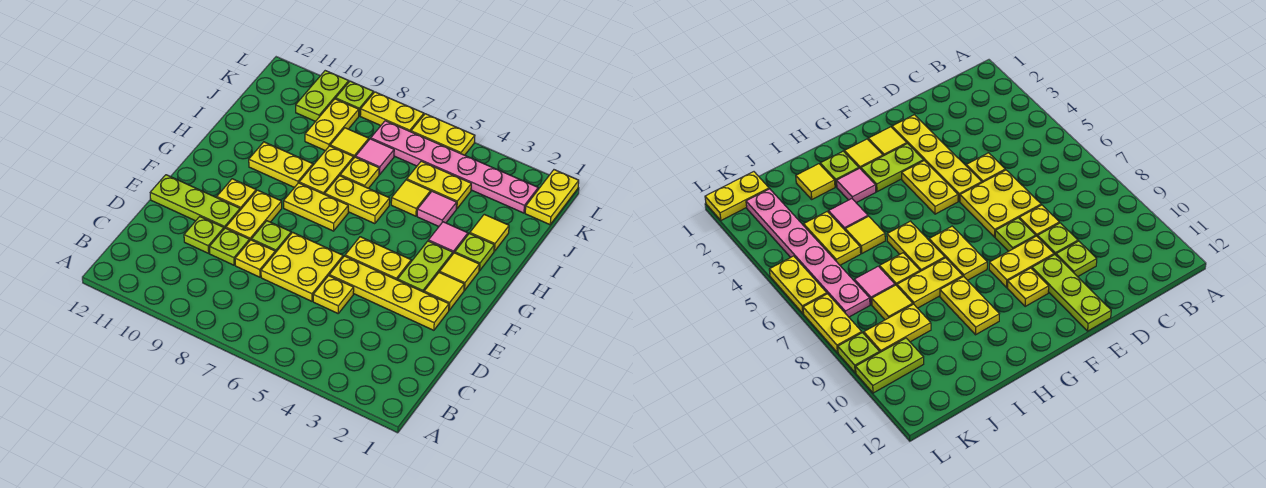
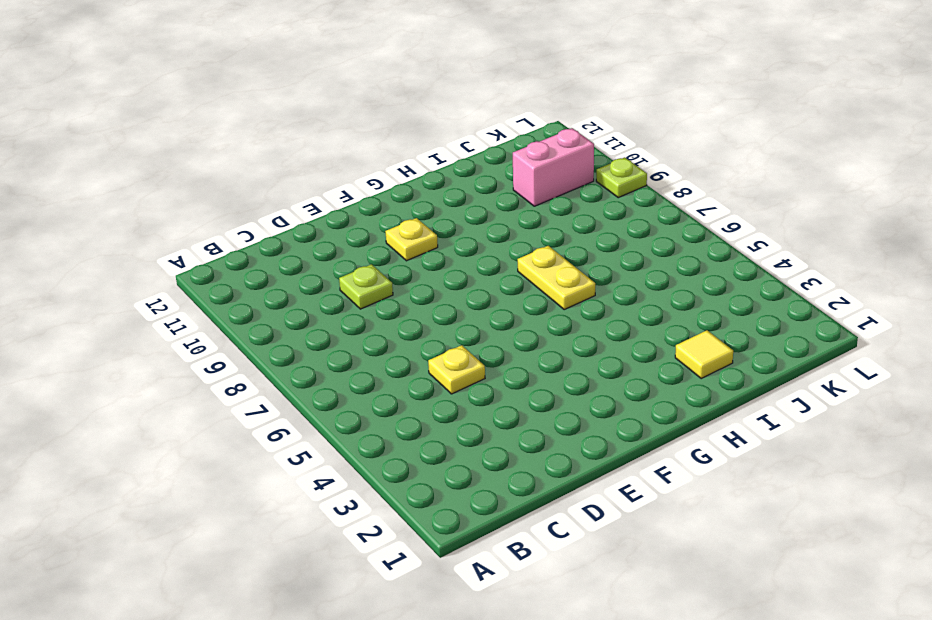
pink 1x2 brick [513,128,594,206] -> lime 1x2 plate [296,71,349,122]
none -> yellow 2x2 plate [261,232,343,301]
none -> yellow 1x1 plate [235,240,275,277]
none -> lime 1x1 plate [184,217,224,253]
none -> yellow 1x4 plate [329,256,449,330]

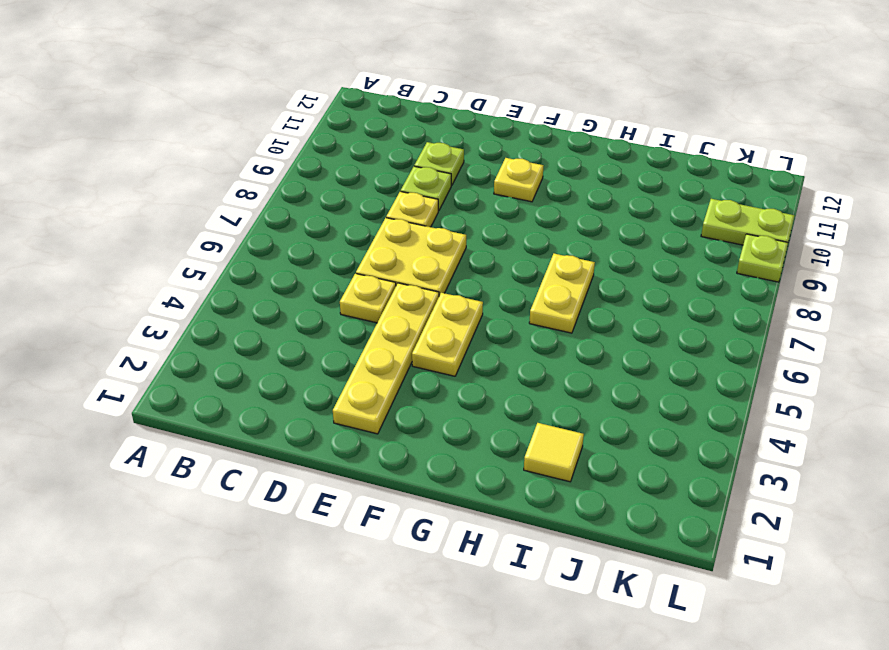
none -> lime 1x1 plate [251,221,291,253]
none -> yellow 1x2 plate [226,190,282,240]
none -> lime 1x3 plate [150,175,240,229]
none -> yellow 1x1 tile [424,272,464,310]

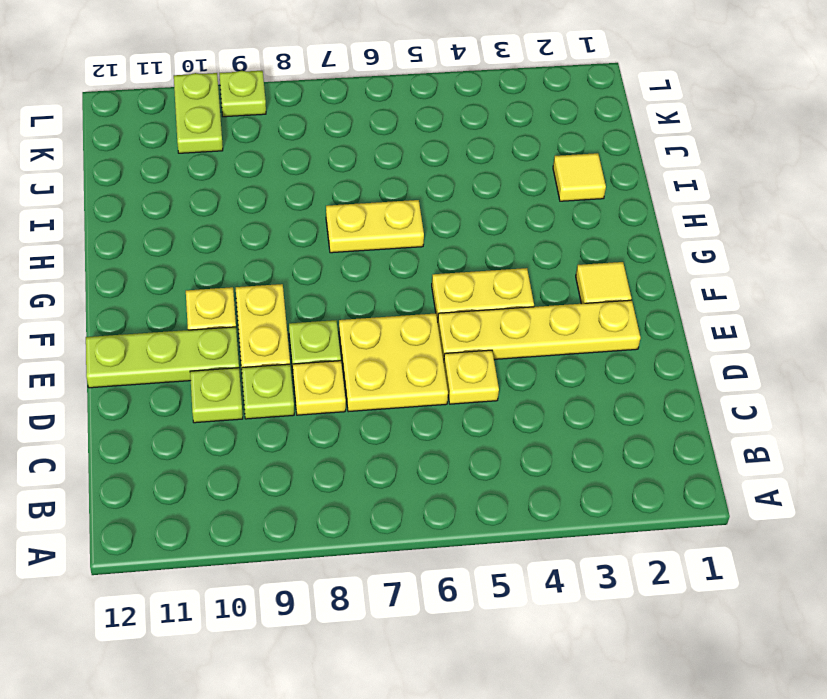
none -> lime 1x2 plate [398,241,453,292]
none -> yellow 1x1 tile [440,253,479,290]
none -> yellow 1x2 plate [284,183,348,231]
none -> lime 1x1 plate [455,234,494,271]

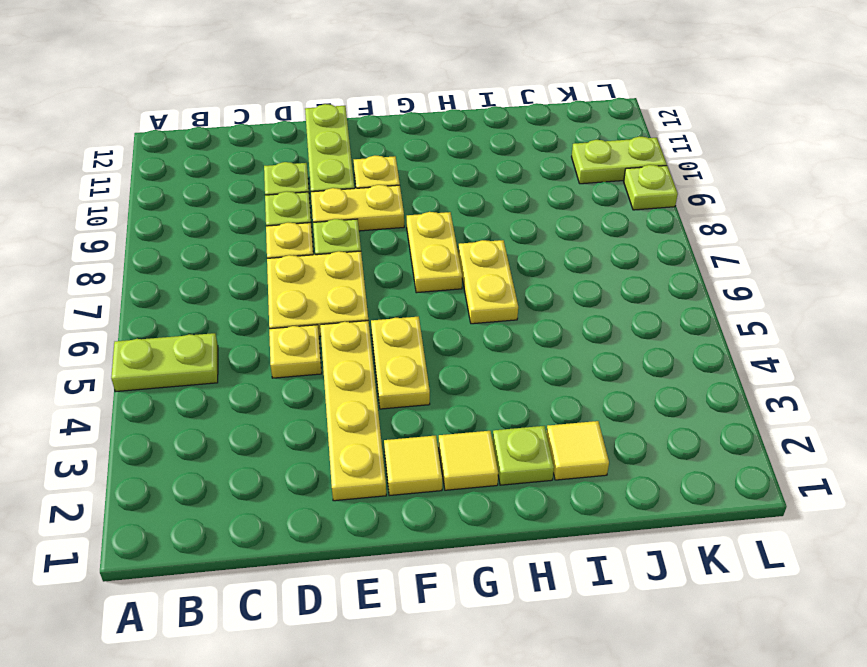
lime 1x2 plate [111,333,218,392] -> lime 1x2 plate moved to [398,241,453,292]
none -> pink 1x1 tile [428,222,468,253]
none -> yellow 1x2 plate [299,146,354,194]
none -> yellow 1x2 plate [249,142,313,188]
none -> pink 1x1 tile [417,191,457,226]

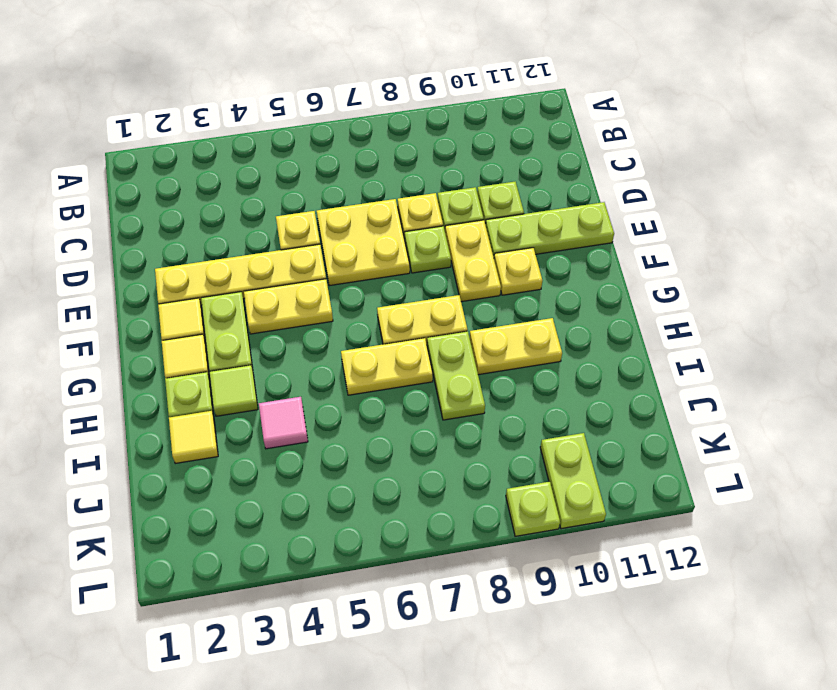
lime 1x1 tile [210,365,258,416] -> pink 1x1 tile [428,222,468,253]
lime 1x2 plate [427,331,485,420] -> yellow 1x2 plate [299,146,354,194]
none -> yellow 1x1 tile [391,180,431,216]
none -> yellow 1x1 plate [340,157,379,188]
none -> yellow 1x2 plate [407,161,471,209]
none -> pink 1x1 tile [356,139,394,175]

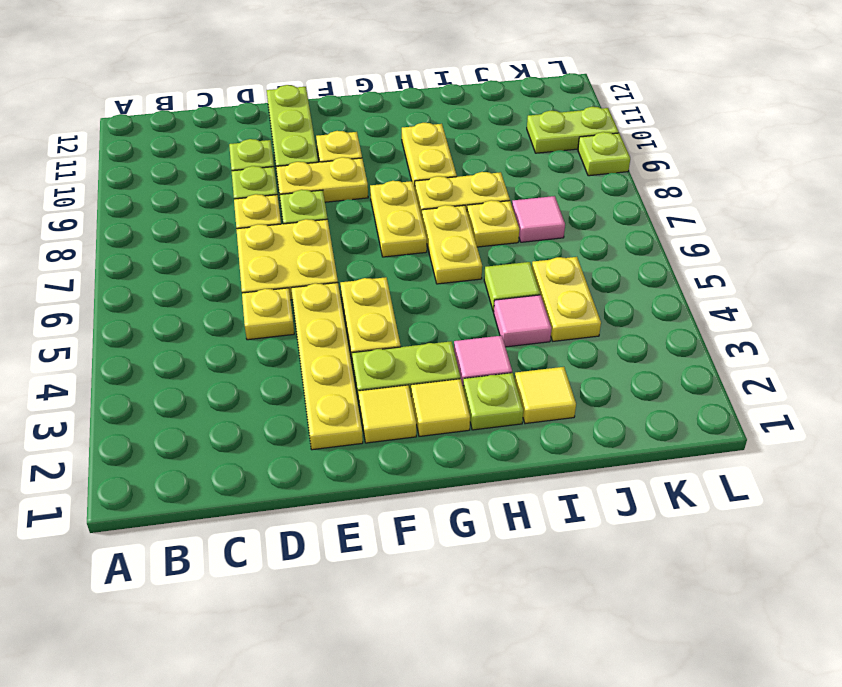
lime 1x1 tile [484,262,540,312] -> yellow 1x1 tile [391,180,431,216]
none -> yellow 1x1 tile [330,128,369,157]
none -> yellow 1x2 plate [305,99,359,151]
none -> yellow 1x2 plate [525,170,579,225]
none -> pink 1x6 plate [371,121,538,213]

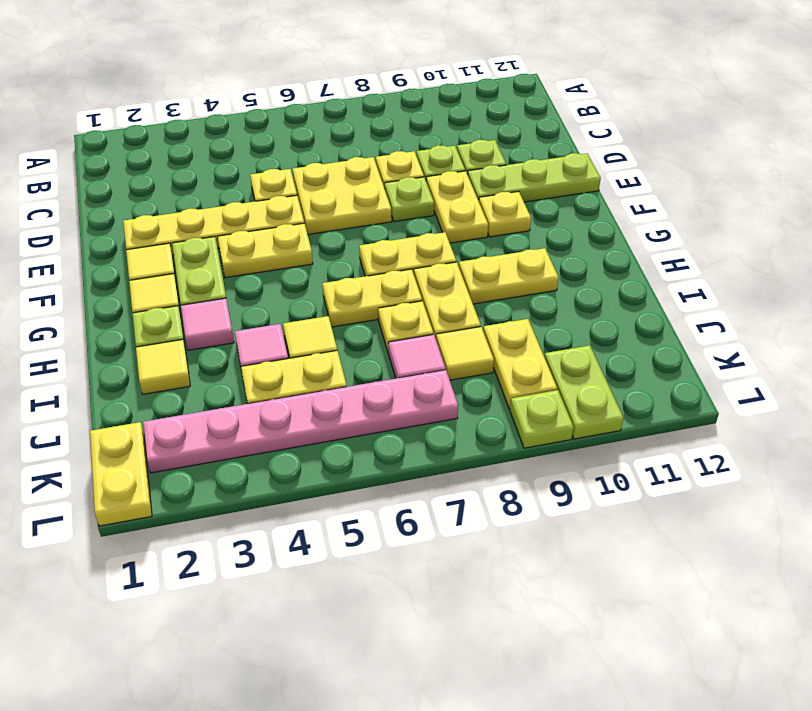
none -> yellow 1x2 plate [411,114,475,155]
none -> yellow 1x2 plate [360,92,424,132]

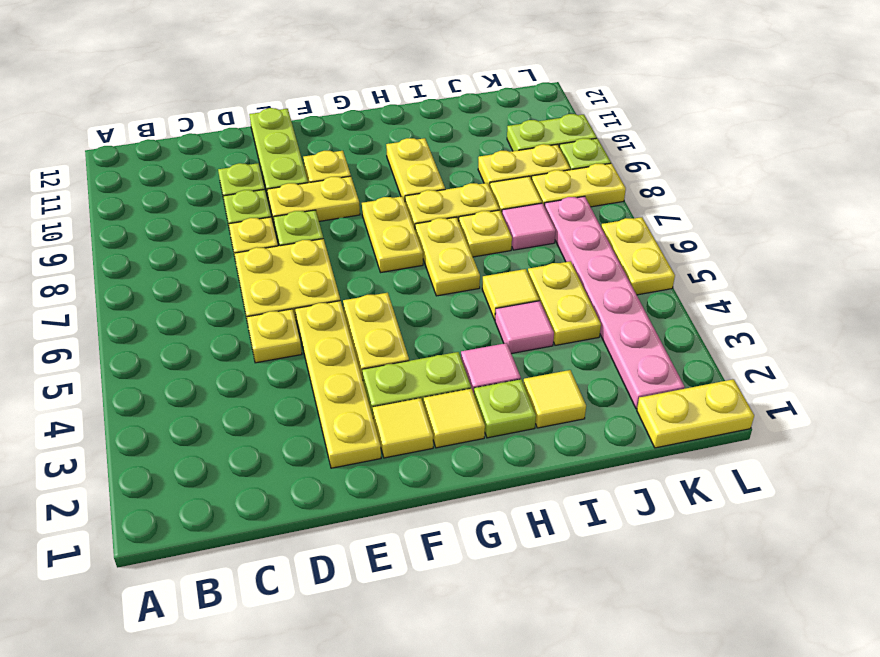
yellow 1x2 plate [531,163,626,207] -> yellow 1x2 plate turned to [360,92,424,132]

